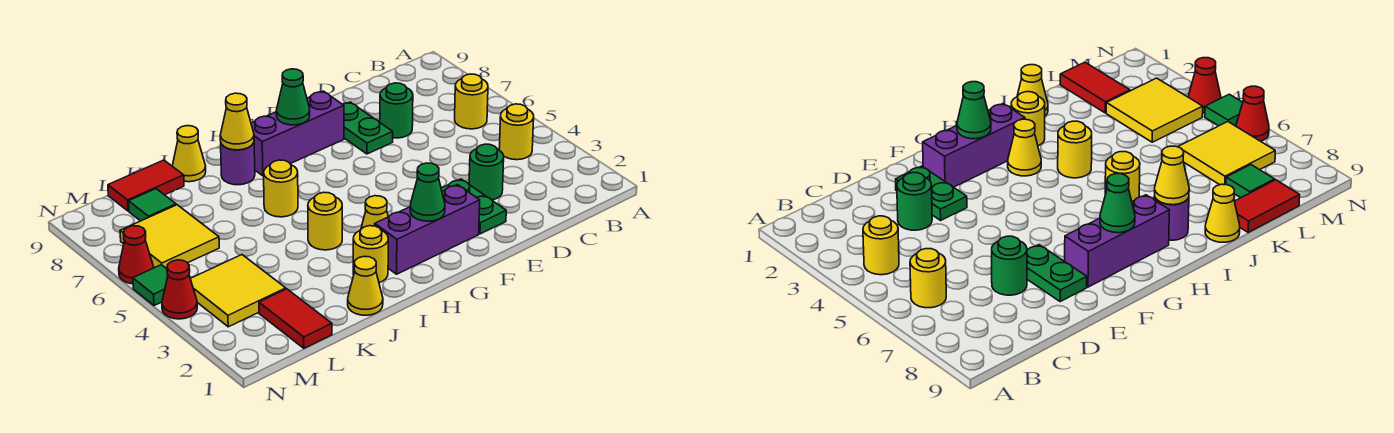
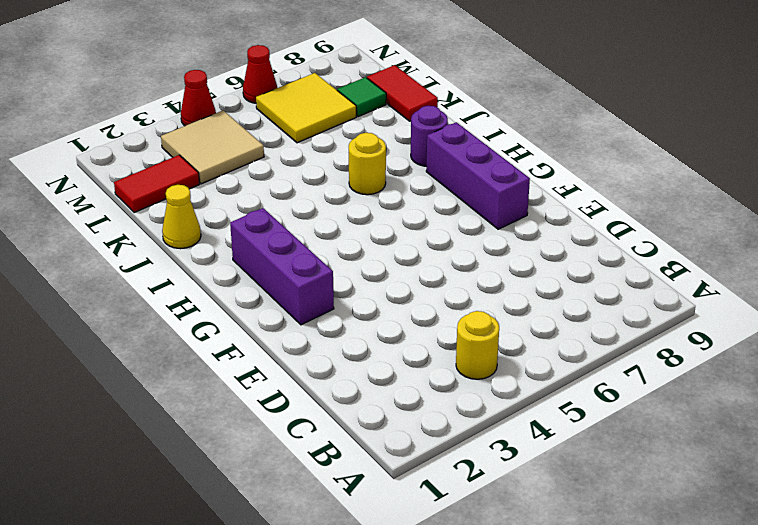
tan 2x2 tile [161,110,264,184] -> yellow 2x2 tile [190,255,286,327]
none -> yellow 1x1 round brick [455,74,488,129]
none -> green 1x1 round brick [469,144,504,200]
none -> green 1x1 round brick [380,83,413,138]

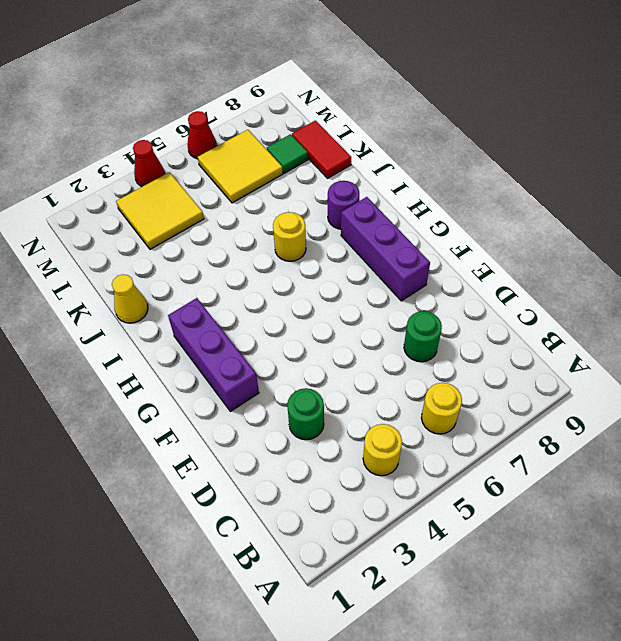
none -> green 1x2 plate [441,179,506,234]
none -> green 1x2 plate [343,102,393,154]
none -> yellow 1x1 cone [361,196,388,229]

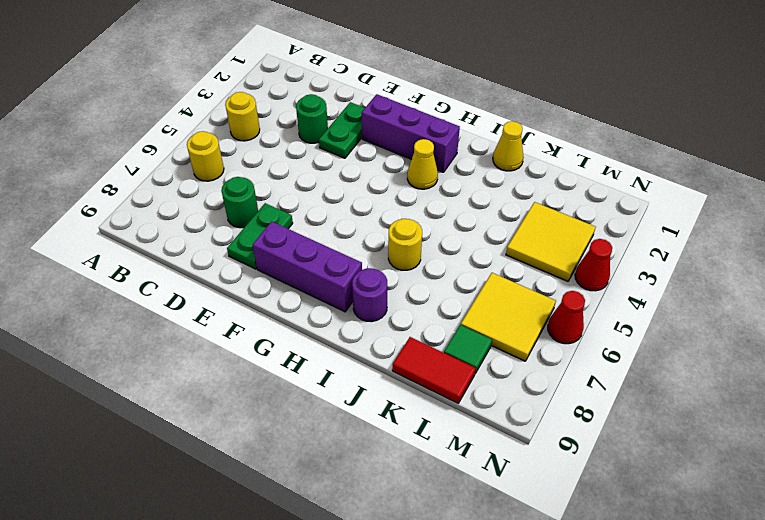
none -> yellow 1x1 round brick [353,226,388,282]
none -> yellow 1x1 round brick [308,192,342,250]
none -> yellow 1x1 cone [172,126,206,182]

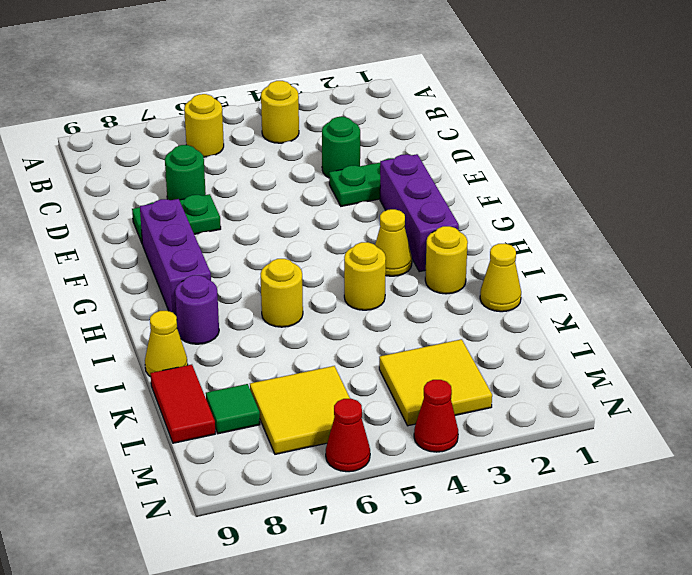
none -> red 1x2 tile [259,289,332,348]
none -> green 1x1 tile [133,265,168,306]
none -> green 1x1 cone [410,163,445,221]

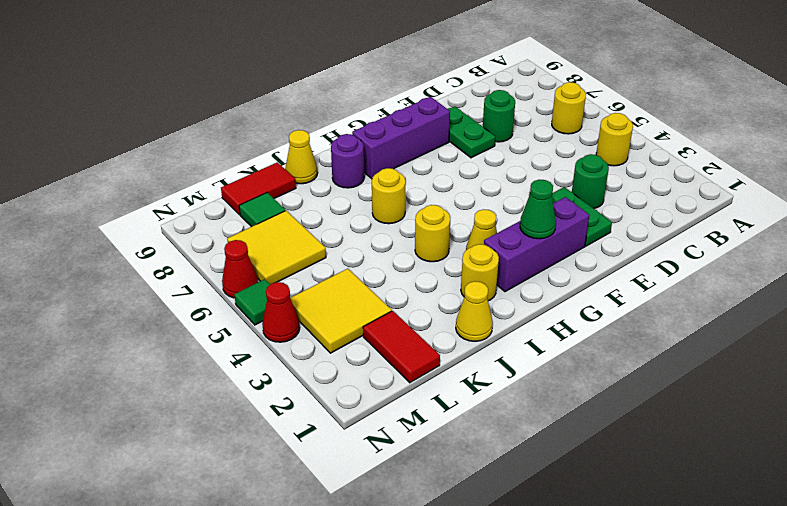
none -> green 1x1 cone [276,69,310,125]
none -> yellow 1x1 cone [220,93,254,150]

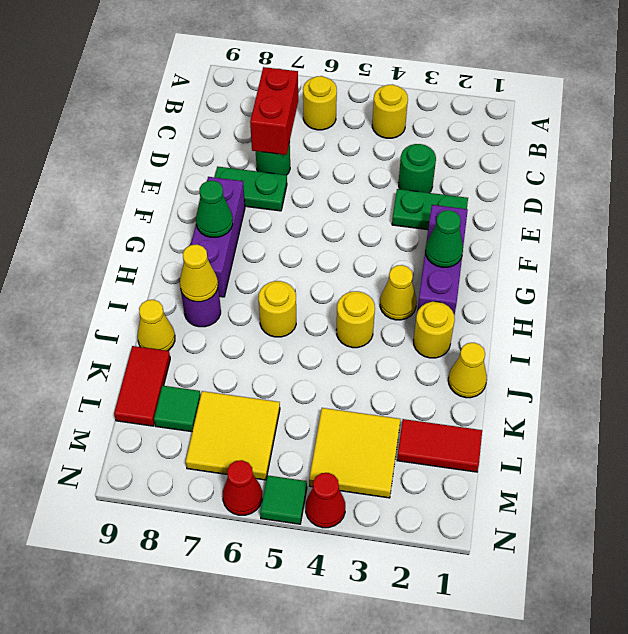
red 1x2 brick [250,67,298,155] -> none

